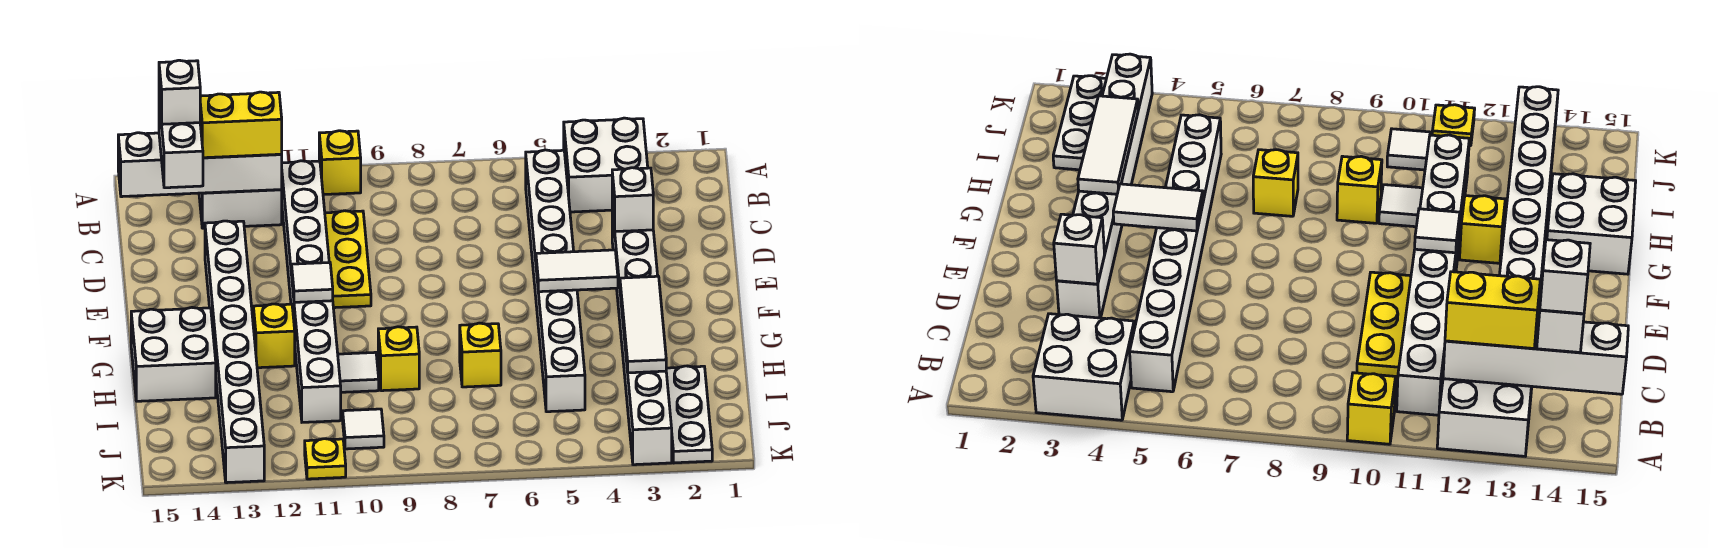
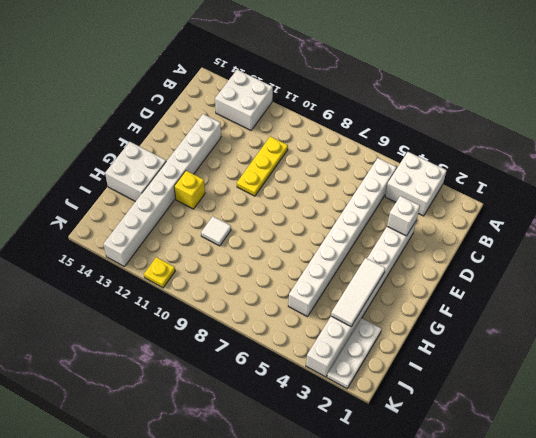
none -> yellow 1x1 brick [319,131,361,195]
none -> white 1x8 brick [282,161,341,422]
none -> yellow 1x1 brick [460,323,501,387]

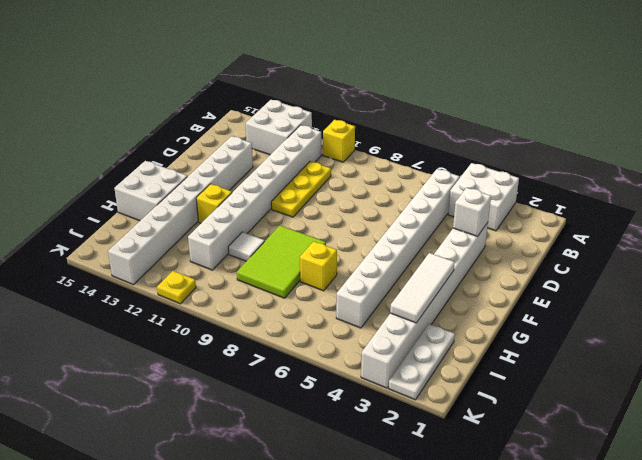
lime 2x3 tile [237,225,326,298] -> yellow 1x1 brick [378,327,419,391]
none -> white 1x1 tile [343,409,384,449]
none -> white 1x4 brick [118,133,282,197]
none -> white 1x2 tile [536,250,618,292]

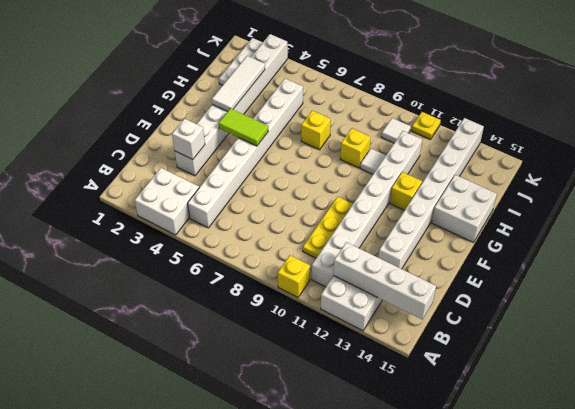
lime 1x2 tile [219,108,268,146] -> white 1x2 tile [536,250,618,292]
none -> white 1x1 tile [292,262,333,302]
none -> yellow 1x2 brick [200,92,282,158]
none -> white 1x2 brick [159,103,203,188]

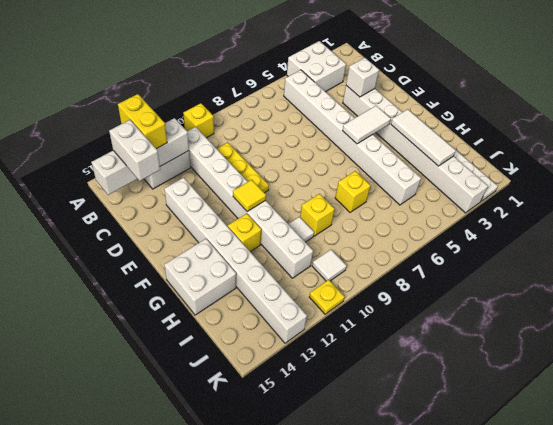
yellow 1x2 brick [118,94,167,149] -> yellow 1x2 brick turned to [200,92,282,158]
yellow 1x1 tile [233,180,266,212] -> white 1x1 tile [292,262,333,302]
none -> white 1x1 brick [159,60,200,124]

